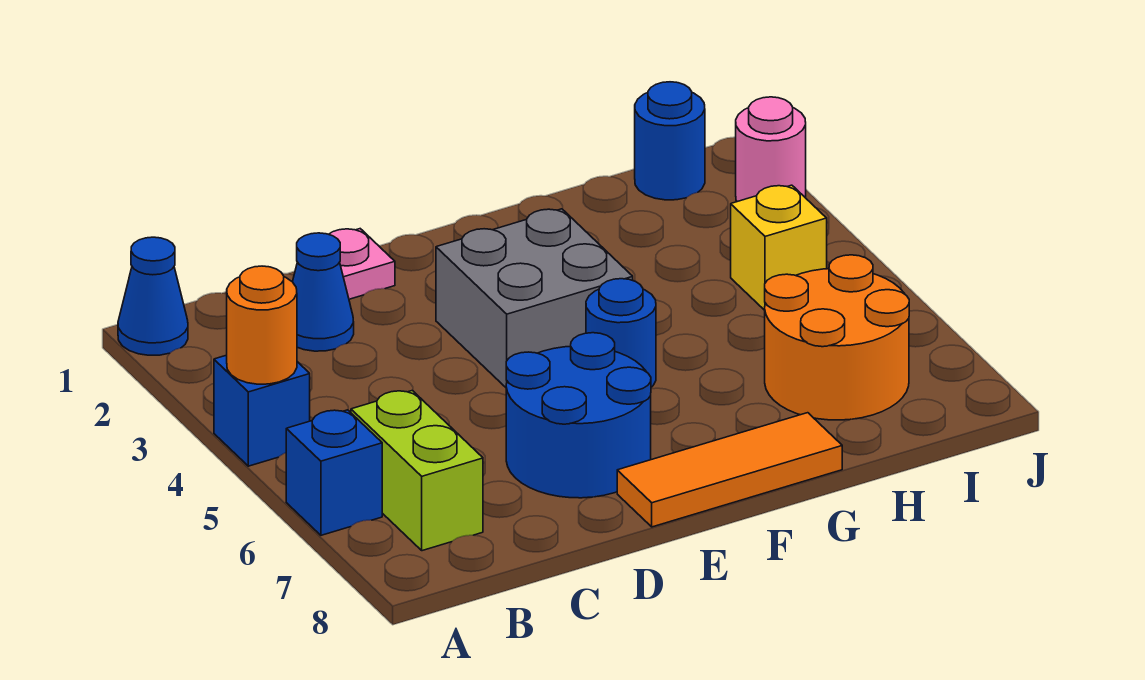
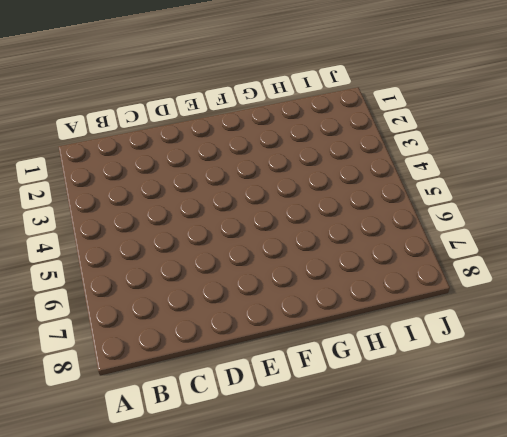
none -> blue 1x1 cone [118,237,188,355]
none -> blue 1x1 brick [214,355,310,466]
none -> blue 1x1 brick [286,410,382,535]

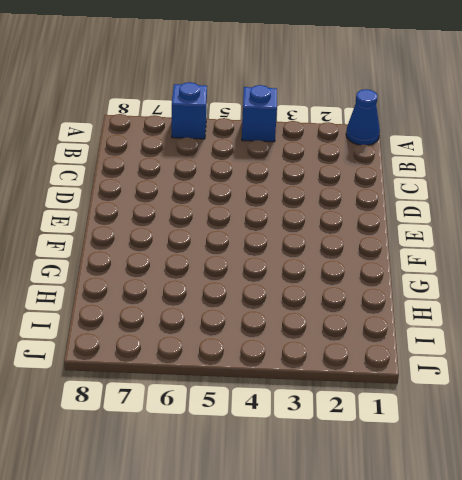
none -> lime 1x2 brick [351,391,483,551]
none -> blue 1x1 cone [293,233,354,351]
none -> pink 1x1 plate [329,229,395,299]

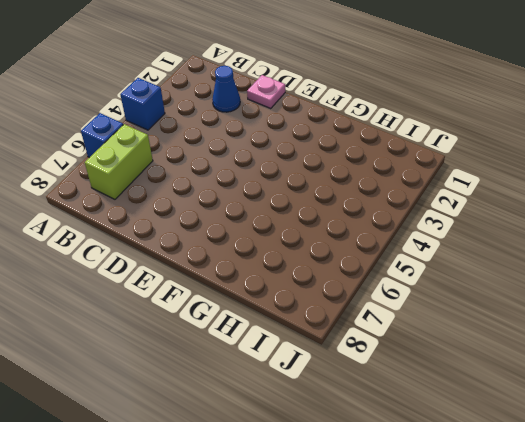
none -> blue 1x1 cone [118,237,188,355]
none -> blue 2x2 round brick [506,333,651,498]
none -> grey 2x2 brick [436,209,633,387]

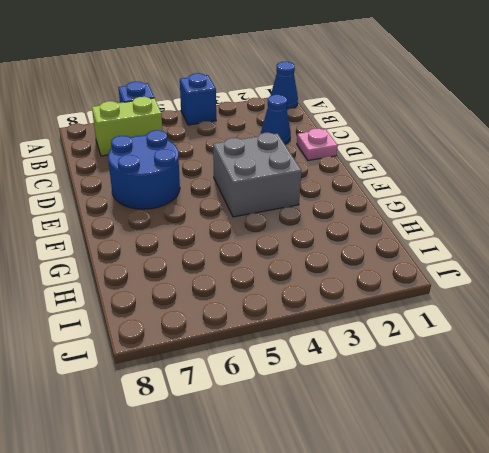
none -> orange 1x3 tile [617,413,842,527]
none -> blue 1x1 round brick [586,279,656,387]
none -> orange 2x2 round brick [765,255,909,420]

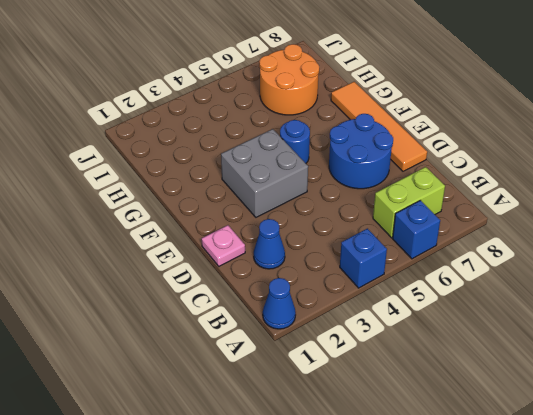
orange 1x4 tile [331,82,427,171] -> orange 1x3 tile [617,413,842,527]
none -> blue 1x1 round brick [635,82,705,200]
none -> yellow 1x1 brick [731,185,827,310]
none -> pink 1x1 round brick [736,97,806,202]

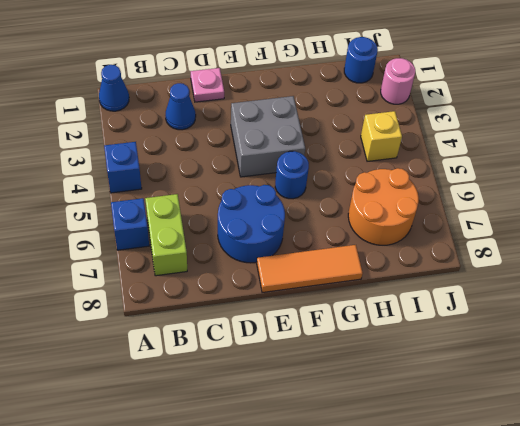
none -> orange 1x1 round brick [227,266,297,384]

